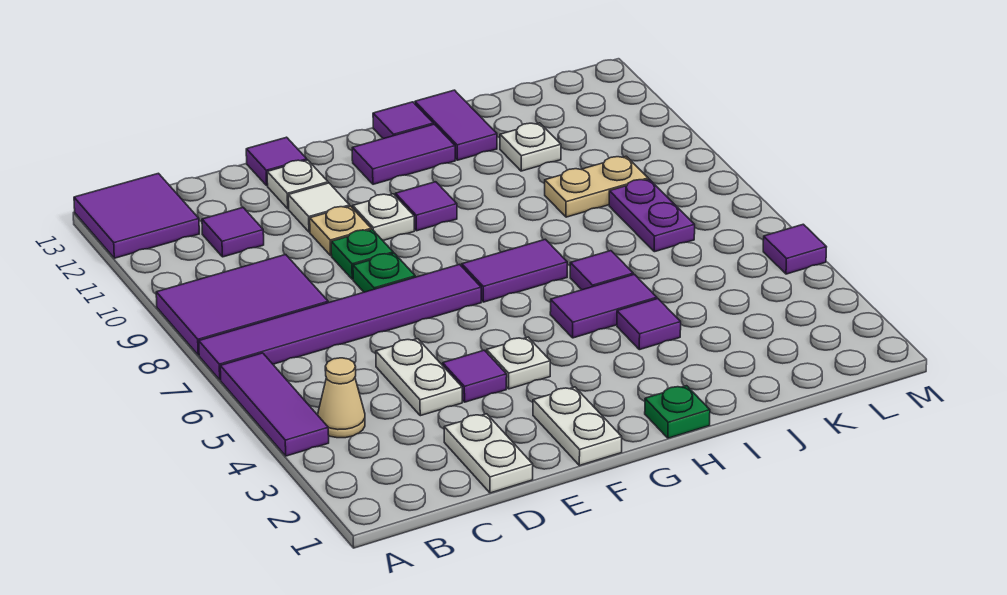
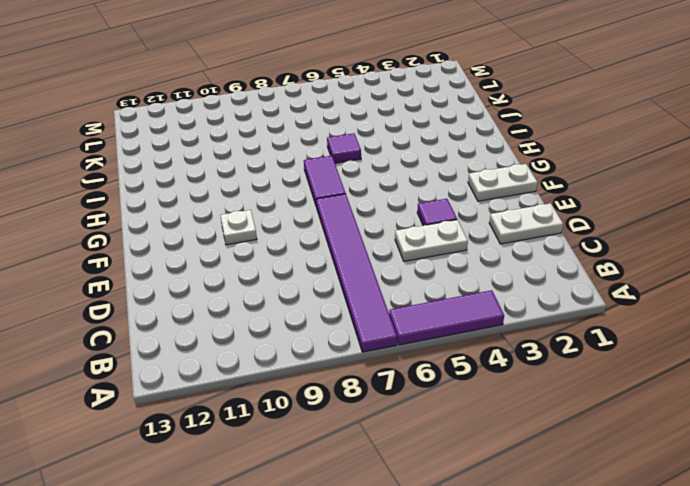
none -> purple 2x3 tile [156,255,328,355]
none -> purple 2x2 tile [74,173,199,258]
none -> tan 1x1 cone [318,358,365,438]
none -> purple 1x1 tile [202,208,264,257]

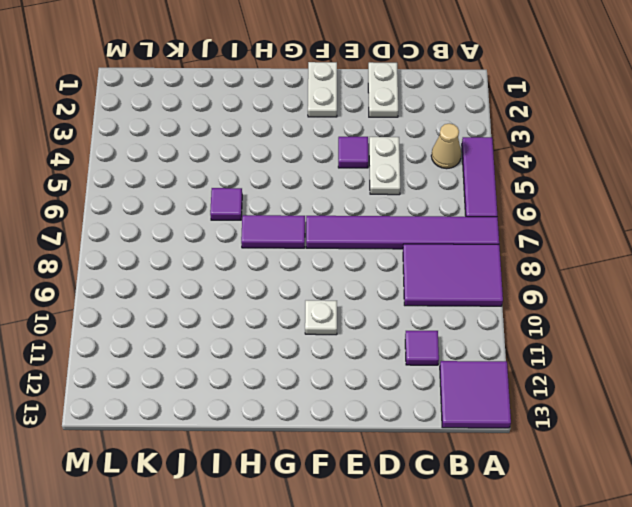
none -> green 1x1 plate [353,253,415,292]
none -> green 1x1 plate [331,230,393,279]
none -> tan 1x1 plate [310,206,371,256]
none -> white 1x1 tile [288,183,350,232]

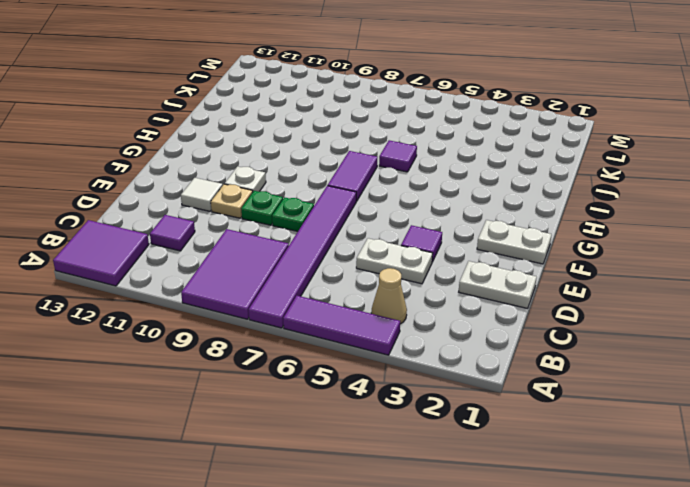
none -> white 1x1 plate [267,160,328,209]
none -> purple 1x1 tile [246,137,307,186]
none -> white 1x1 plate [487,337,550,389]
none -> purple 1x1 tile [395,182,457,231]

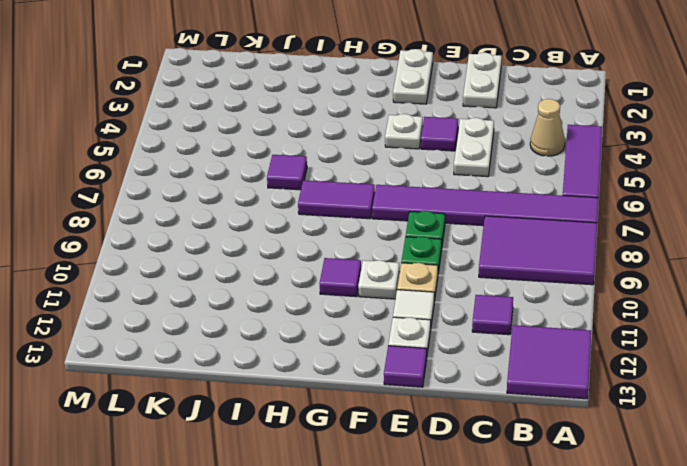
none -> purple 1x2 tile [352,124,455,184]
none -> green 1x1 plate [645,386,710,438]
none -> purple 1x2 tile [550,274,657,338]
none -> purple 1x1 tile [373,102,433,139]

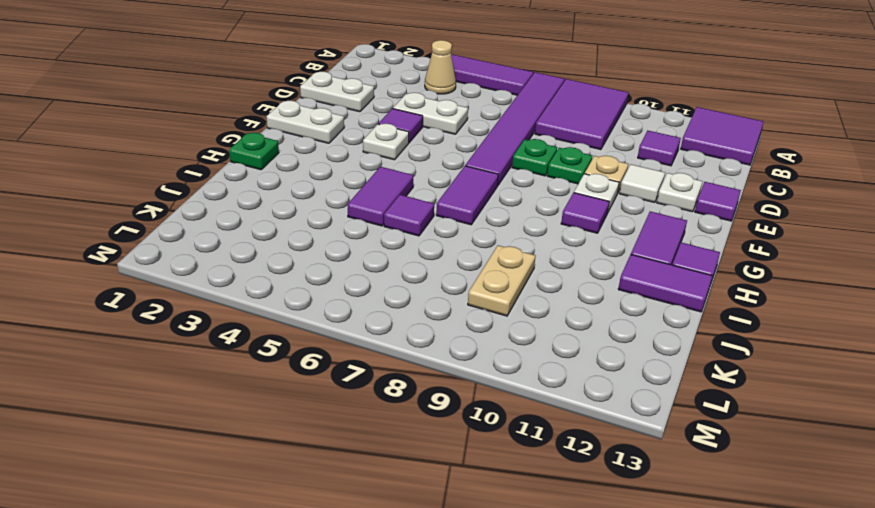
none -> purple 1x1 tile [617,299,681,350]
none -> white 1x1 plate [500,123,561,171]
none -> purple 1x2 plate [609,179,695,252]
none -> purple 1x1 tile [763,224,826,274]

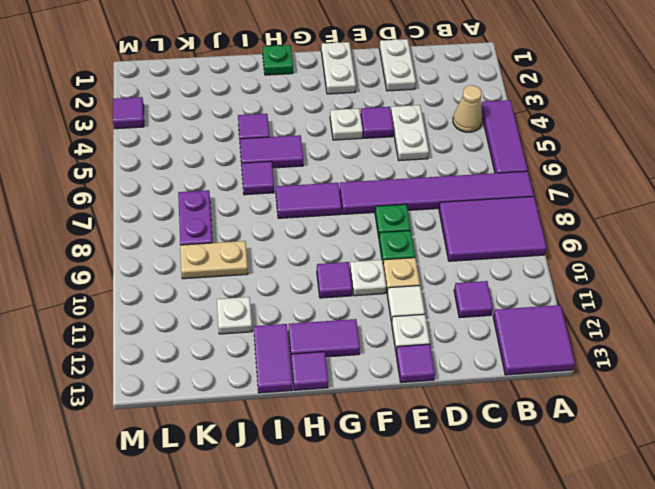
purple 1x1 tile [113,97,144,129] -> purple 1x1 tile moved to [763,224,826,274]

